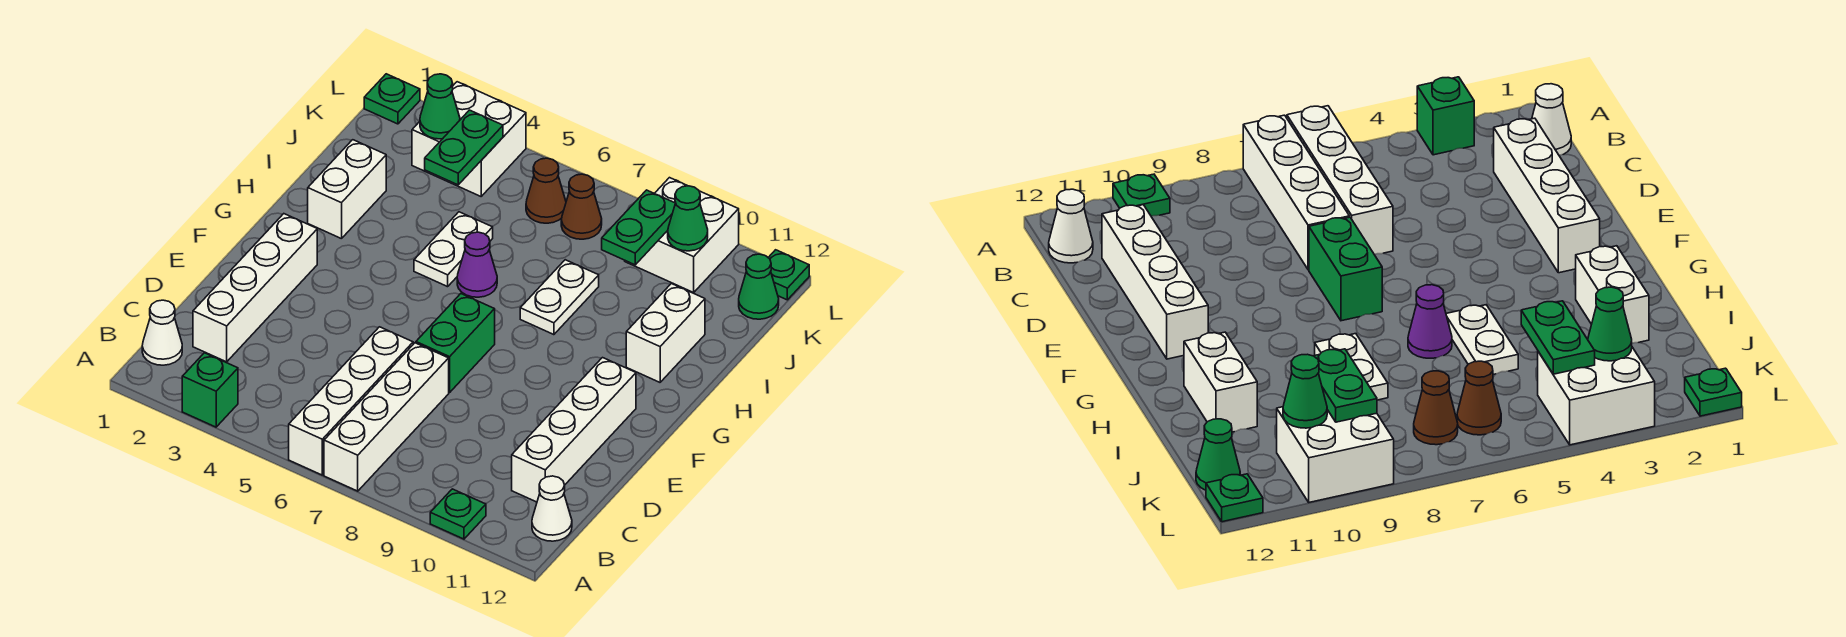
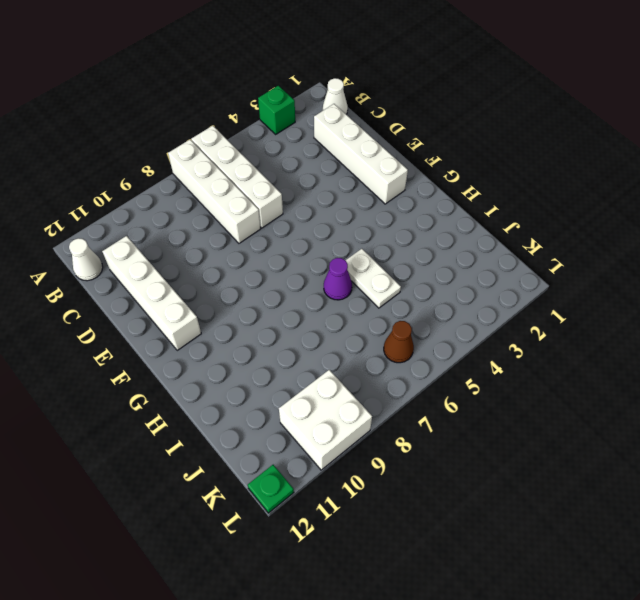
none -> green 1x1 plate [430,489,486,539]
none -> green 1x2 brick [416,294,495,392]
none -> white 1x2 brick [308,140,386,239]

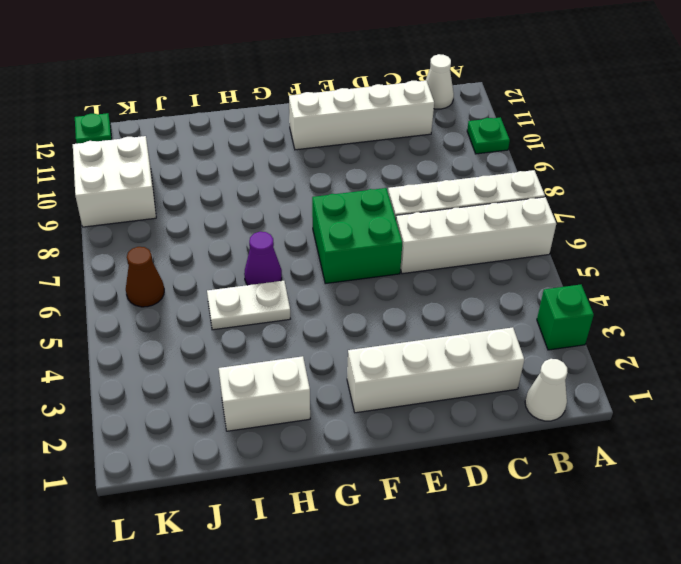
green 2x2 brick [312,188,402,284] -> green 1x2 brick [416,294,495,392]
none -> white 1x2 plate [520,260,599,335]
none -> white 1x2 brick [626,284,705,382]
none -> white 2x2 brick [412,82,526,196]

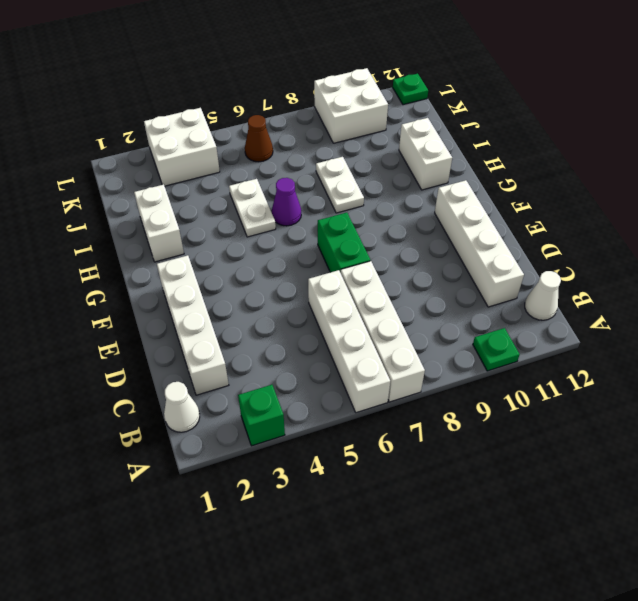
none -> brown 1x1 cone [561,174,602,239]
none -> green 1x1 cone [739,254,779,319]
none -> green 1x1 plate [364,74,420,124]

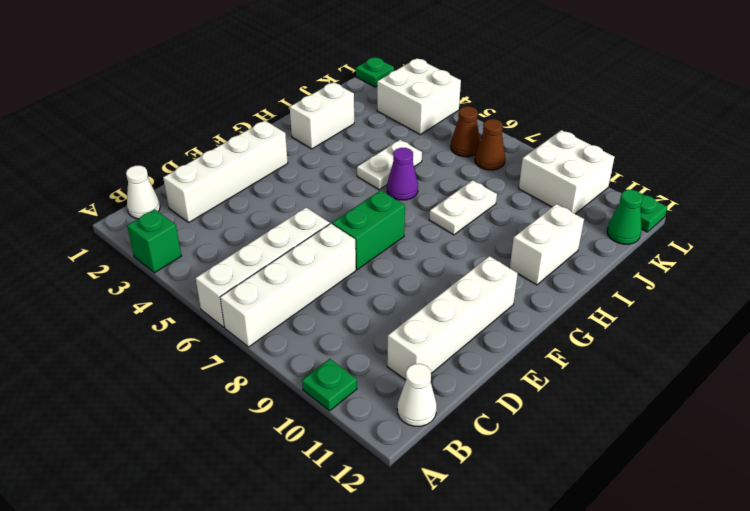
none -> green 1x2 plate [425,110,503,185]
none -> green 1x2 plate [602,190,675,265]
none -> green 1x1 cone [420,74,460,139]

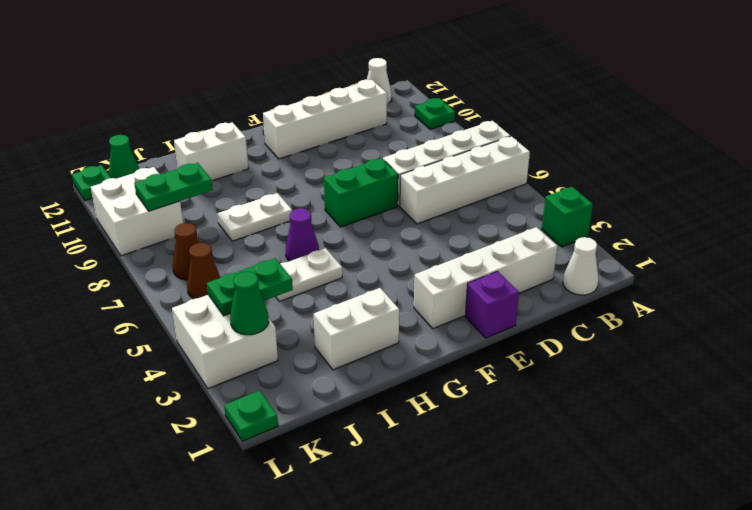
purple 1x1 brick [465,271,519,338] -> none
none -> green 1x1 cone [668,186,708,251]

